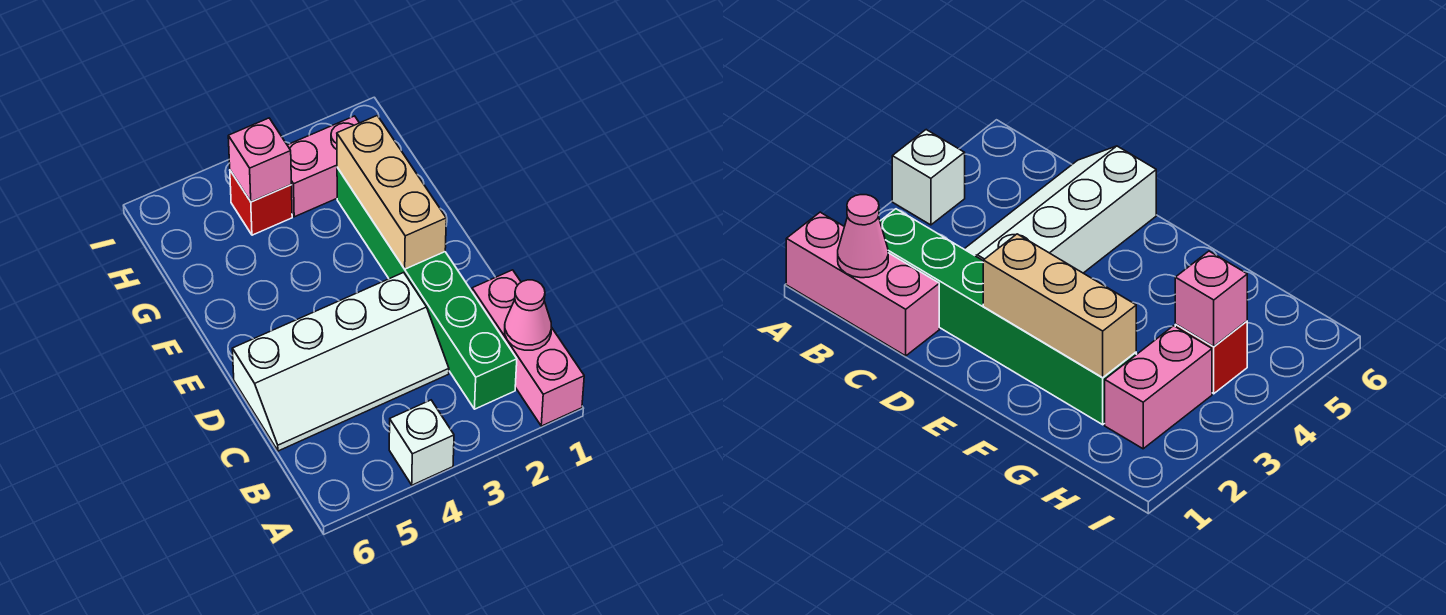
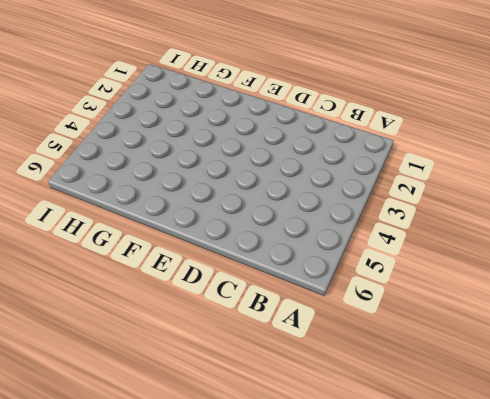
none -> pink 1x3 brick [472,270,584,426]
none -> white 1x1 brick [389,400,454,485]

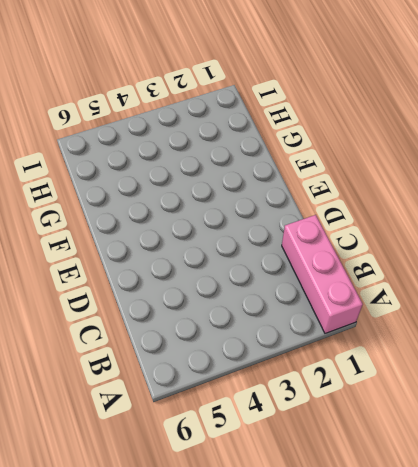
none -> white 1x1 brick [389,400,454,485]
none -> green 1x6 brick [337,168,517,409]

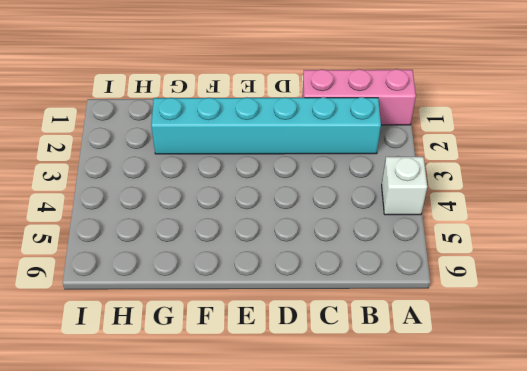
cyan 1x6 brick [151,97,381,154] -> green 1x6 brick [337,168,517,409]
none -> white 2x4 slope [232,272,449,451]
none -> pink 1x2 brick [287,116,359,217]

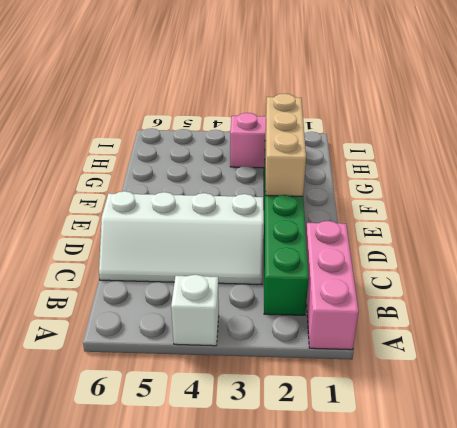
none -> red 1x1 brick [230,171,292,235]
none -> pink 1x1 cone [505,280,552,350]

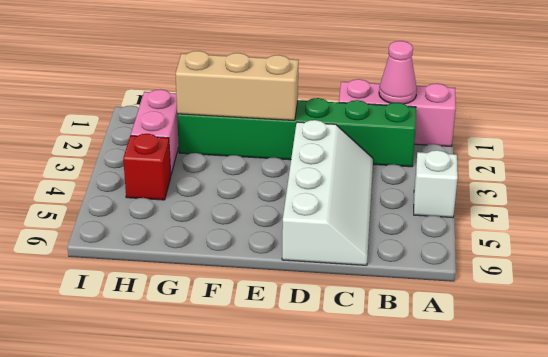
none -> pink 1x1 brick [228,118,291,202]

